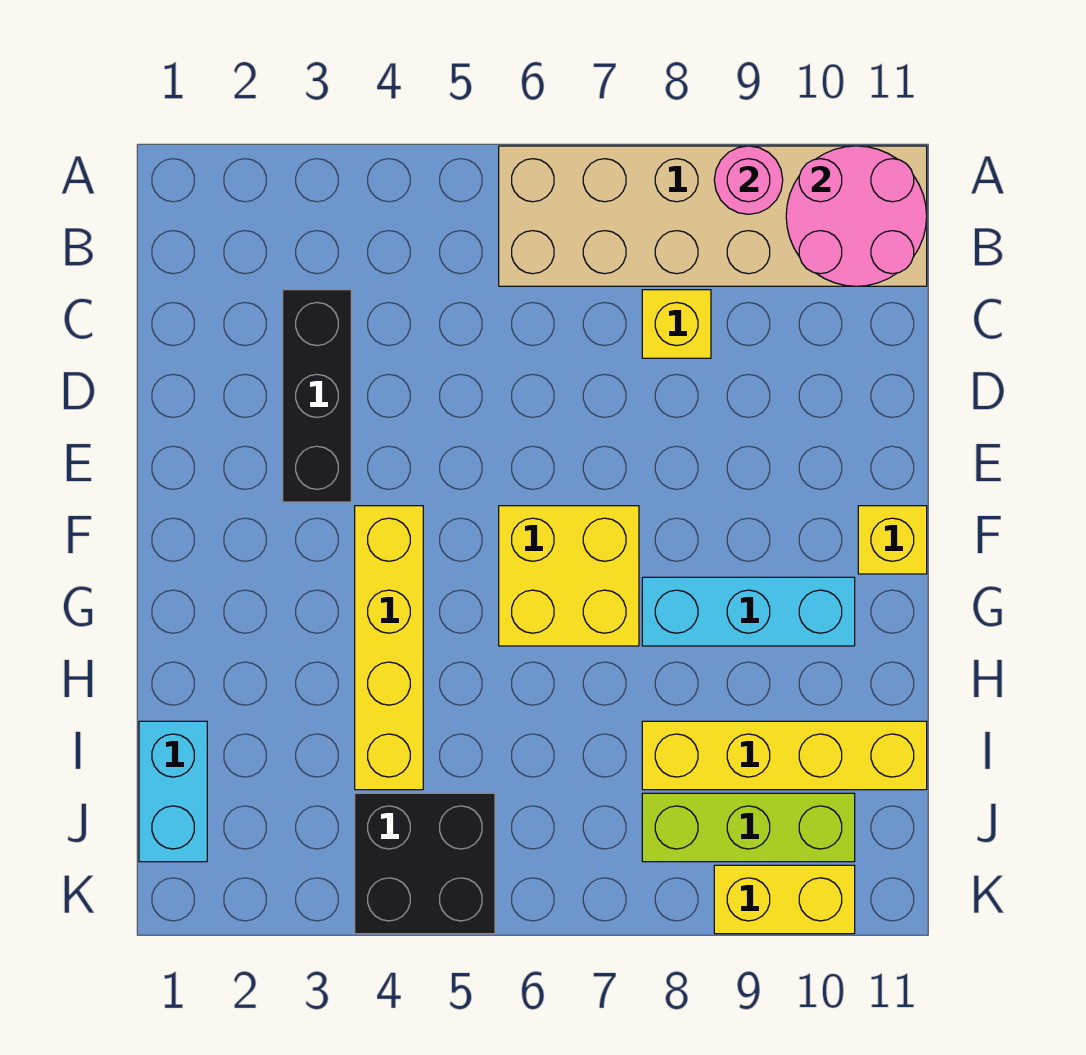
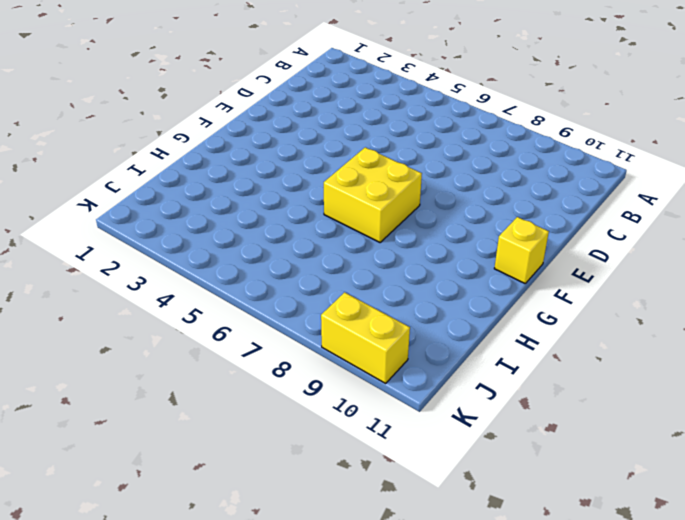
none -> tan 2x6 brick [499,146,927,286]
none -> black 1x3 brick [283,290,351,502]
none -> yellow 1x1 brick [642,290,711,358]

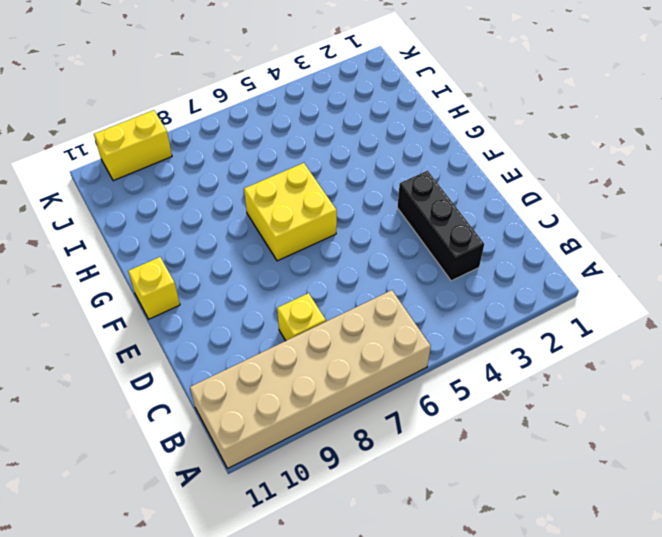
none -> yellow 1x4 brick [355,506,423,790]
none -> cyan 1x3 brick [642,577,855,646]
none -> cyan 1x2 brick [139,721,207,862]

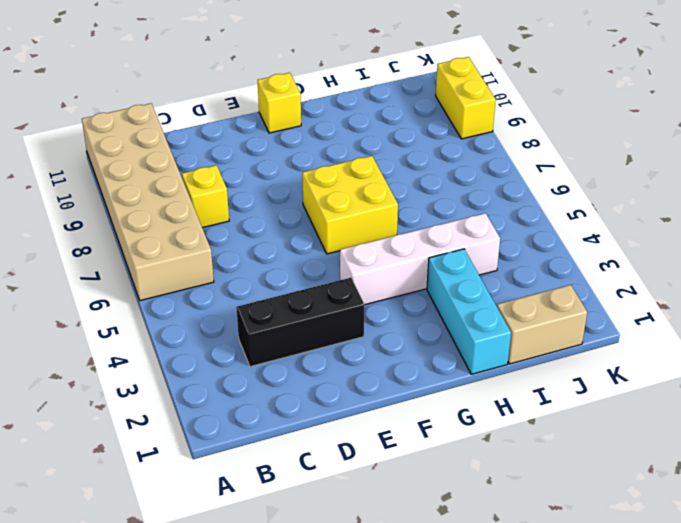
white 1x4 brick [340,213,500,305] -> yellow 1x4 brick [355,506,423,790]
cyan 1x3 brick [427,249,511,374] -> cyan 1x3 brick moved to [642,577,855,646]
tan 1x2 brick [497,285,587,364] -> cyan 1x2 brick [139,721,207,862]
none -> yellow 1x4 brick [642,721,927,790]
none -> black 2x2 brick [355,793,495,934]
none -> lime 1x3 brick [642,793,855,862]

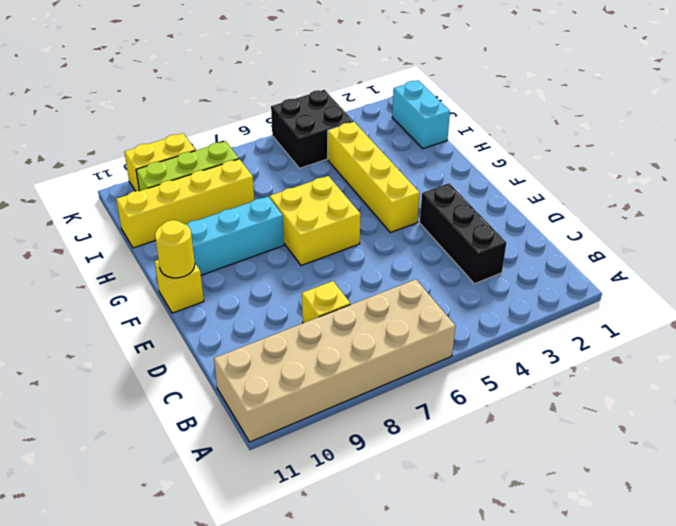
yellow 1x1 round brick [155,220,195,278] -> none
none -> pink 1x1 round brick [714,146,783,214]
none -> pink 2x2 round brick [786,146,927,286]

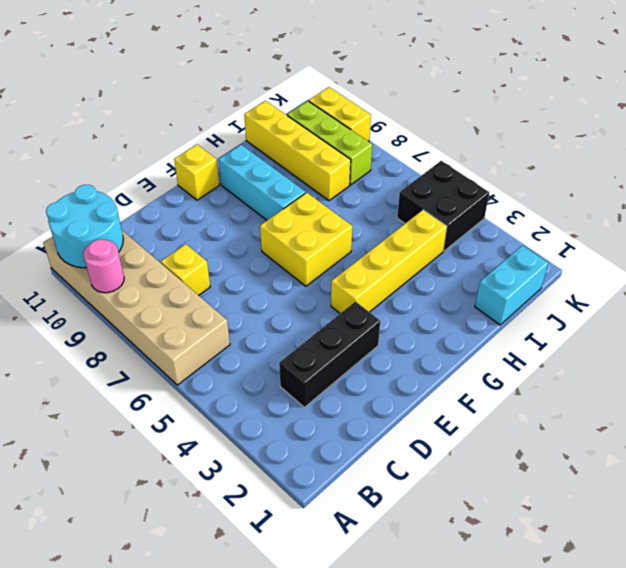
cyan 2x2 round brick [46,185,123,268] -> pink 2x2 round brick [786,146,927,286]

